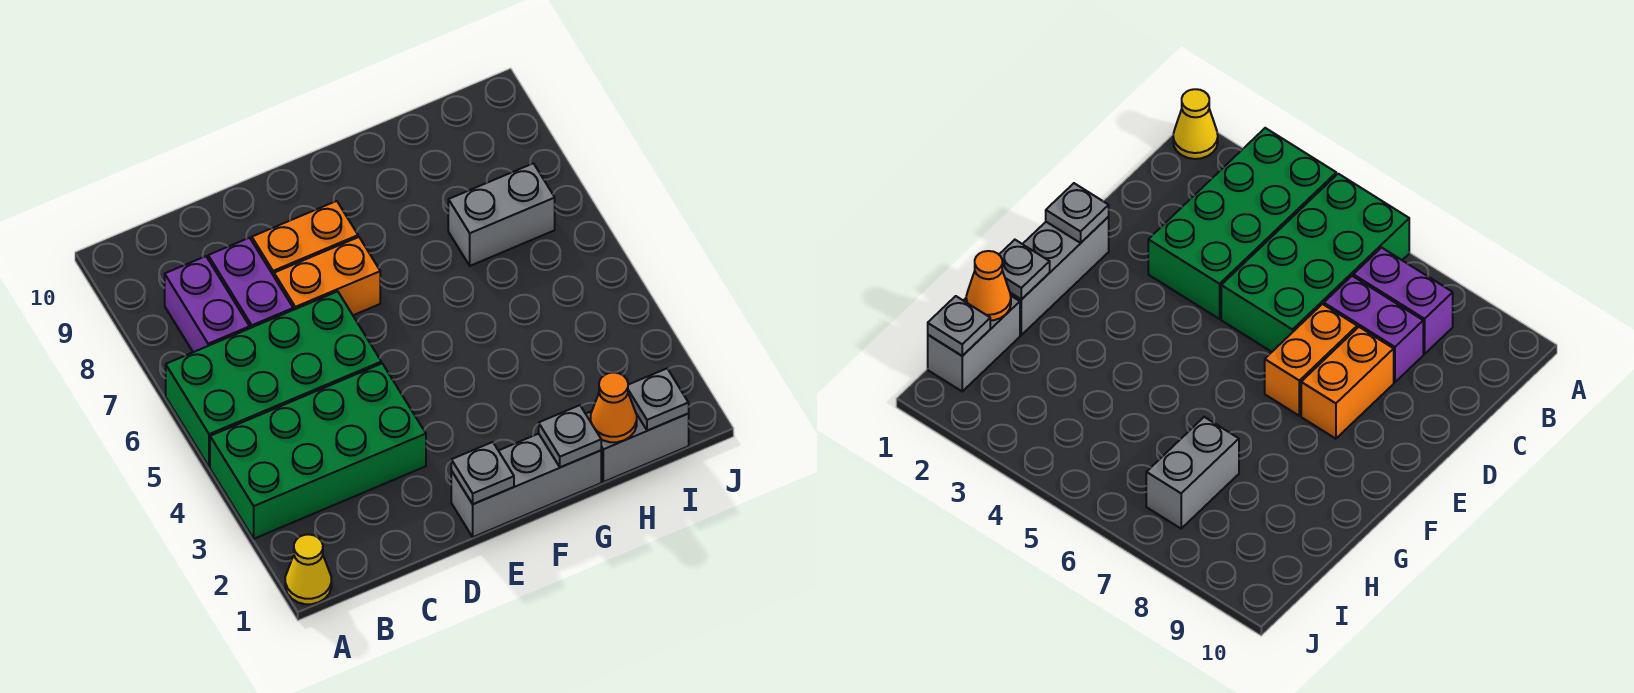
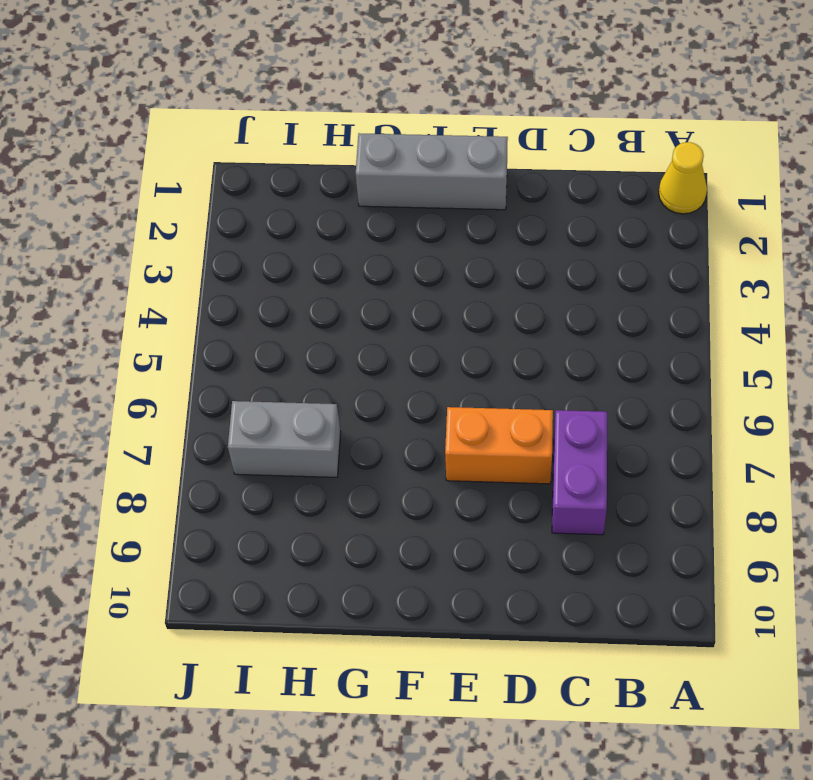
none -> green 2x4 brick [210,364,426,539]
none -> green 2x4 brick [166,291,381,467]
none -> purple 1x2 brick [165,256,250,352]

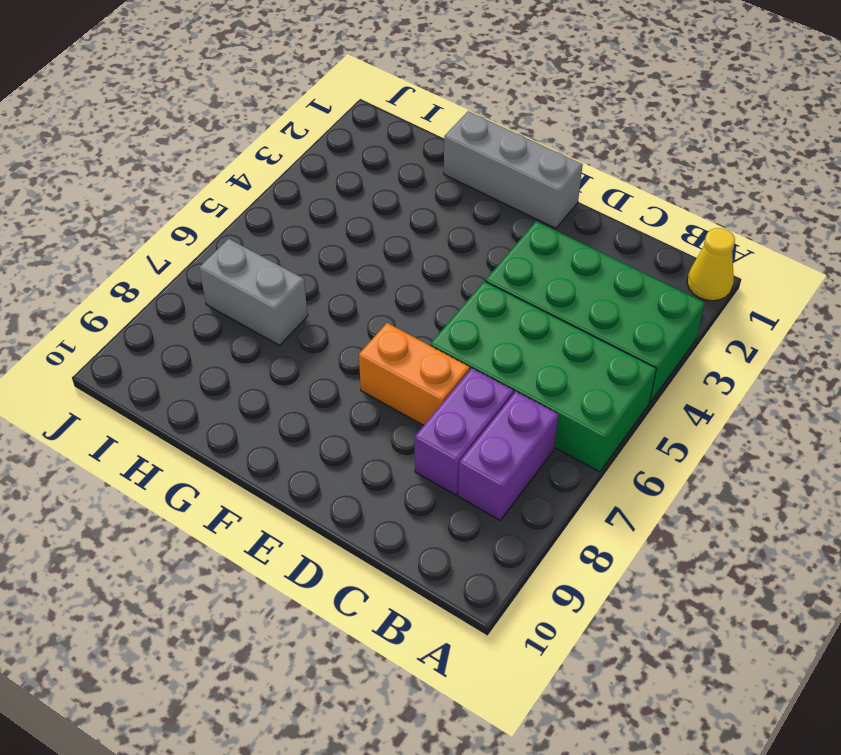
none -> orange 1x2 brick [252,201,358,276]
none -> grey 1x2 brick [586,411,689,482]
none -> grey 1x1 plate [451,442,514,504]

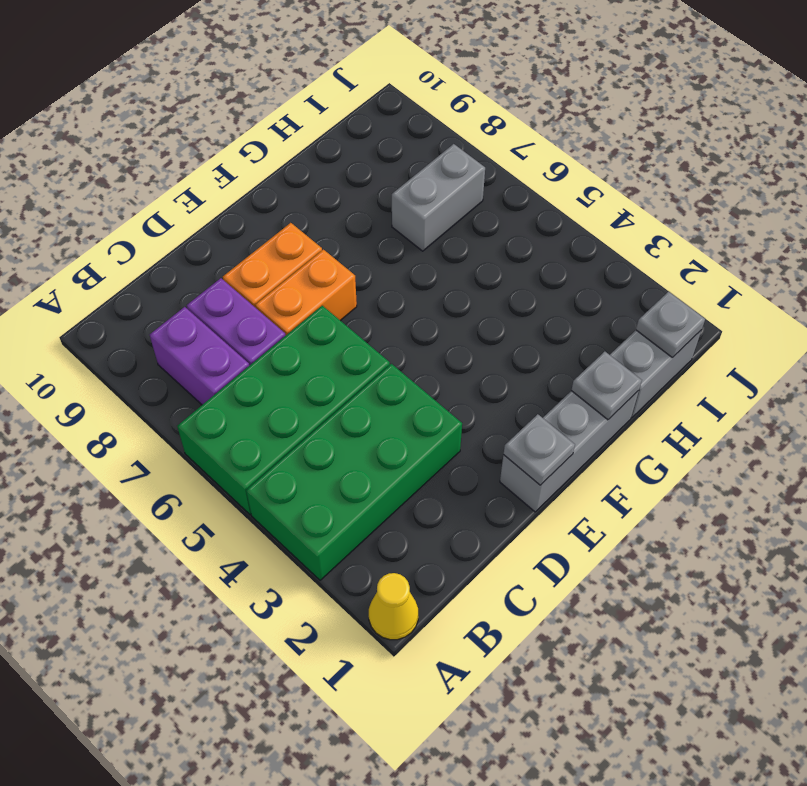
none -> orange 1x1 cone [591,372,637,442]

